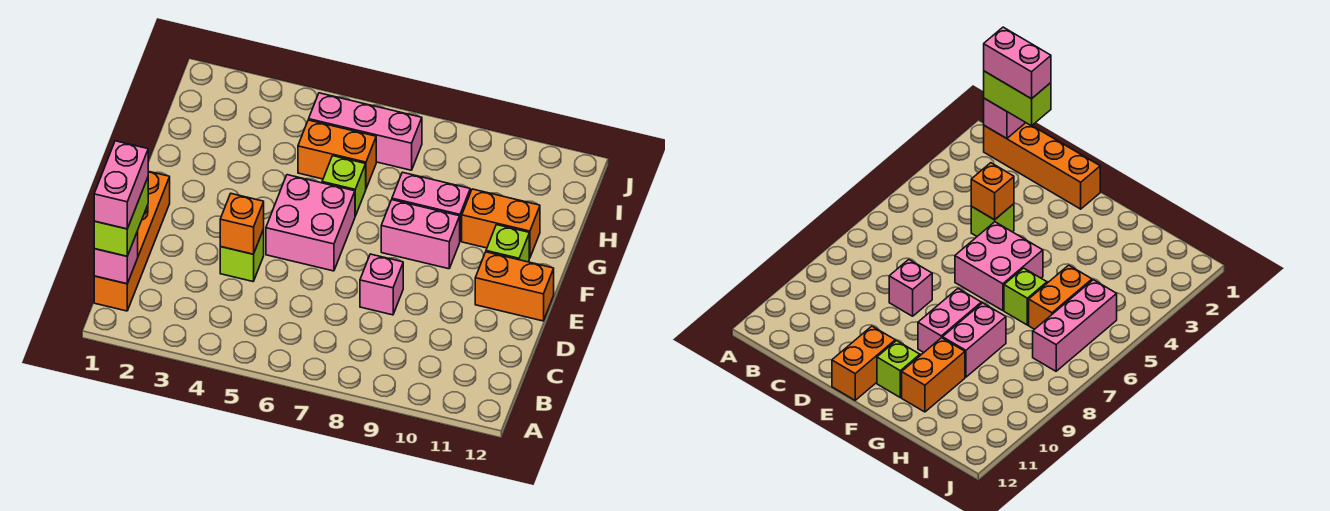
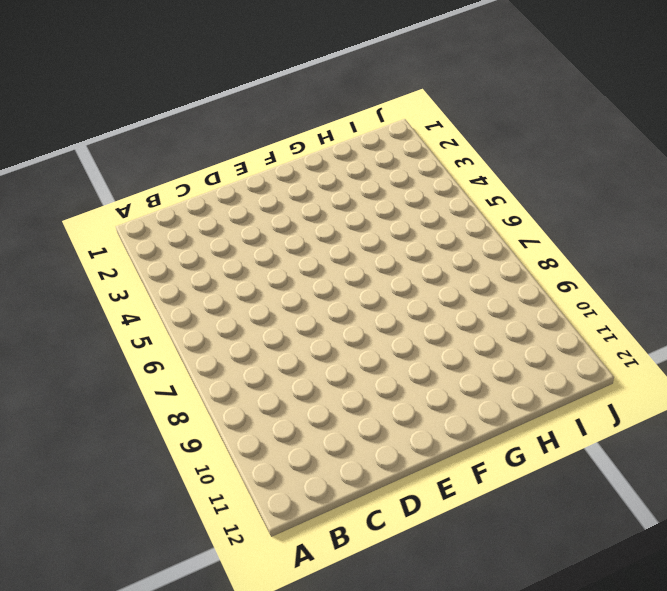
none -> orange 1x4 brick [94,171,170,311]
none -> lime 1x1 brick [220,230,264,281]
none -> pink 1x1 brick [360,254,403,315]

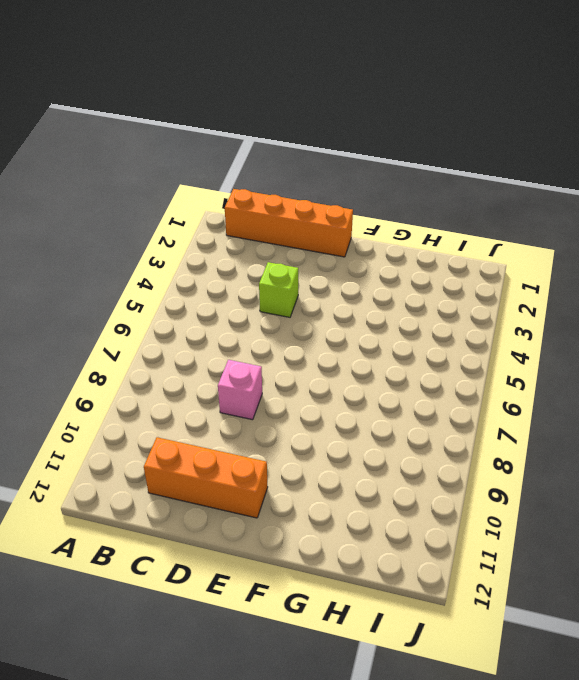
orange 1x3 brick [144,437,268,518] -> orange 1x2 brick [475,252,554,321]
none -> pink 2x2 brick [266,175,355,271]
none -> pink 1x2 brick [381,200,460,269]
none -> lime 1x1 brick [486,225,529,262]

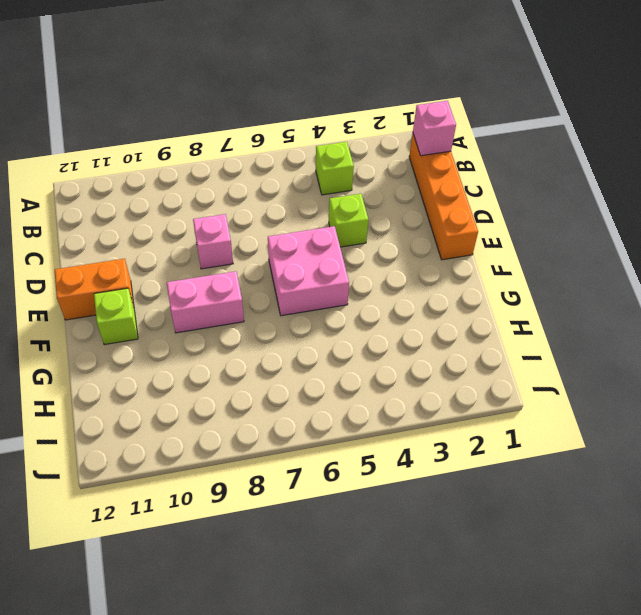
lime 1x1 brick [316,142,354,195] -> lime 1x1 brick moved to [322,156,366,216]
none -> pink 1x2 brick [392,172,470,241]
none -> orange 1x2 brick [462,189,540,258]
none -> orange 1x2 brick [298,120,376,188]

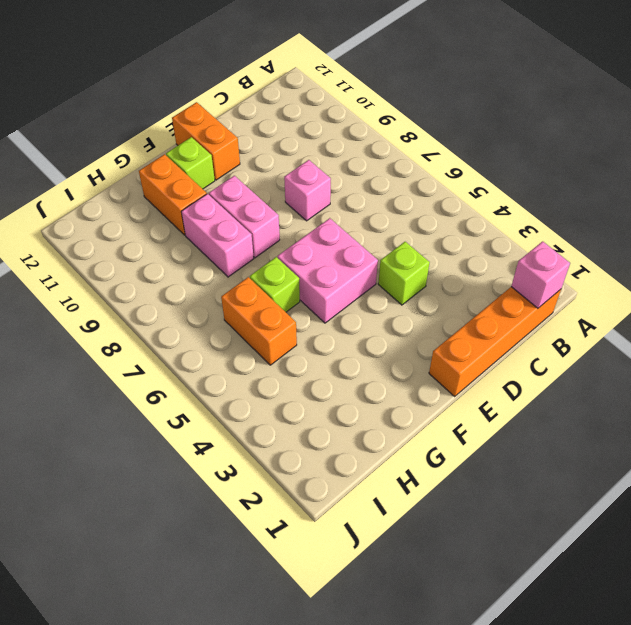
none -> pink 1x3 brick [309,93,422,170]
none -> orange 1x1 brick [220,194,264,254]
none -> lime 1x2 brick [94,178,148,256]

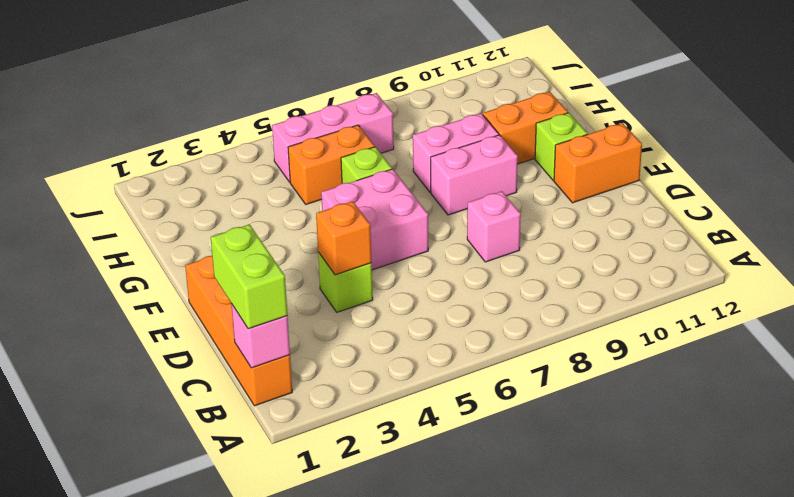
none -> pink 1x2 brick [94,141,148,229]

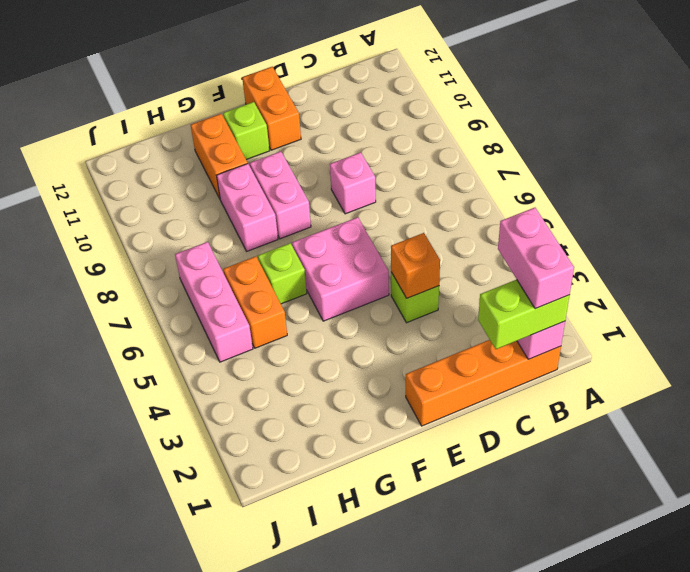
pink 1x2 brick [498,208,574,309] -> pink 1x2 brick turned to [94,141,148,229]

